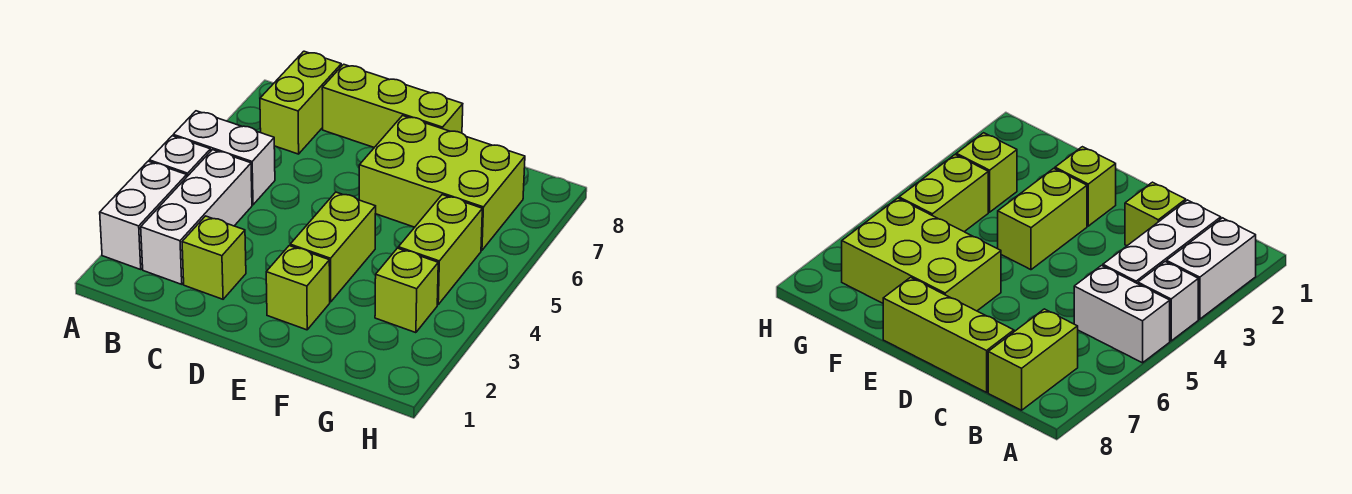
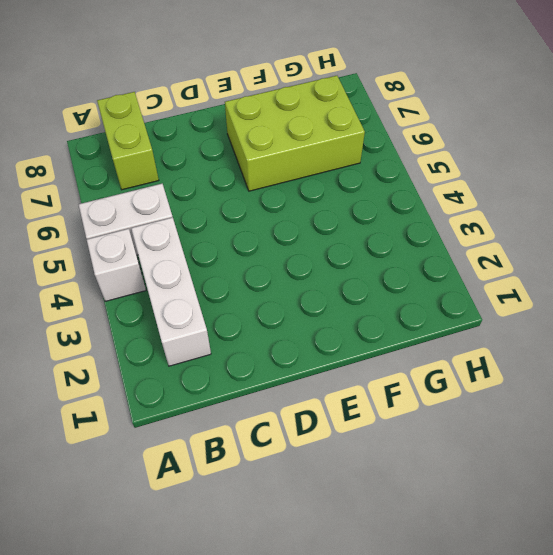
none -> white 1x2 brick [100,161,187,269]
none -> lime 1x1 brick [182,216,246,299]
none -> lime 1x3 brick [322,64,463,147]

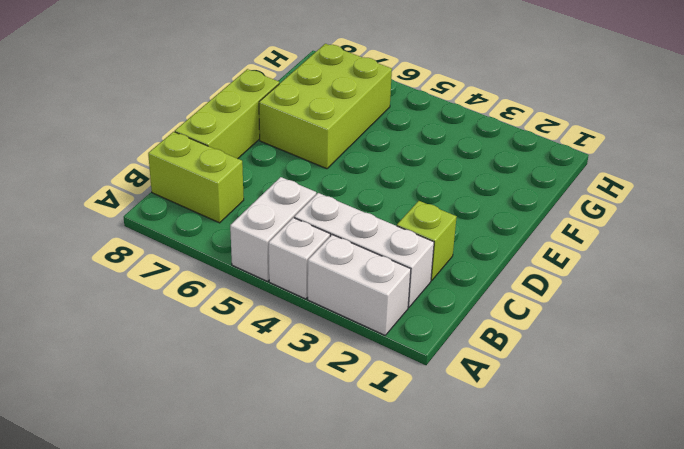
none -> lime 1x1 brick [266,246,330,330]
none -> lime 1x2 brick [290,192,376,302]
none -> lime 1x1 brick [375,248,438,333]

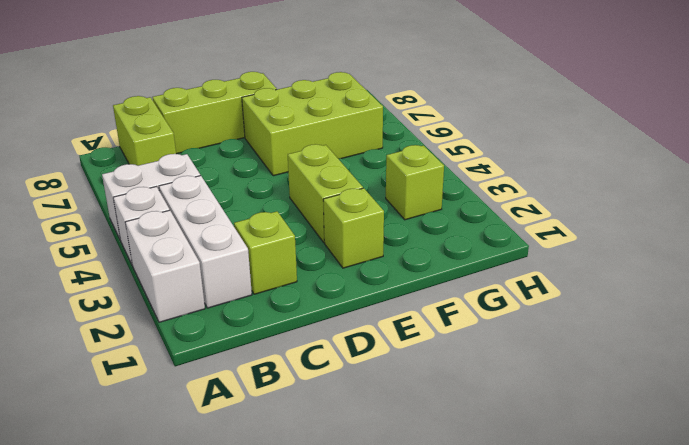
none -> lime 1x2 brick [398,195,482,305]

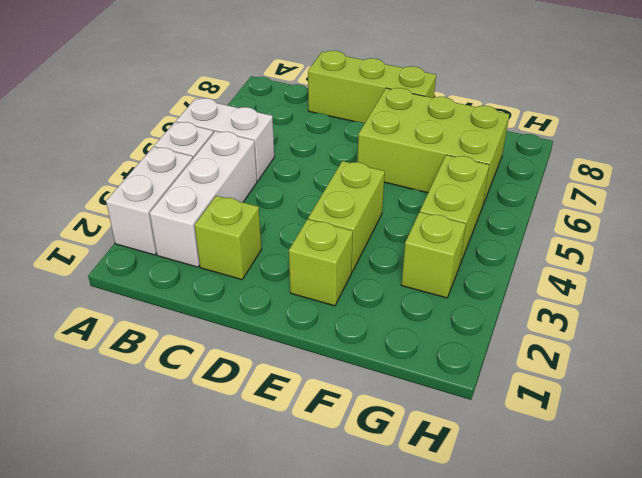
none -> lime 1x2 brick [260,51,341,154]

